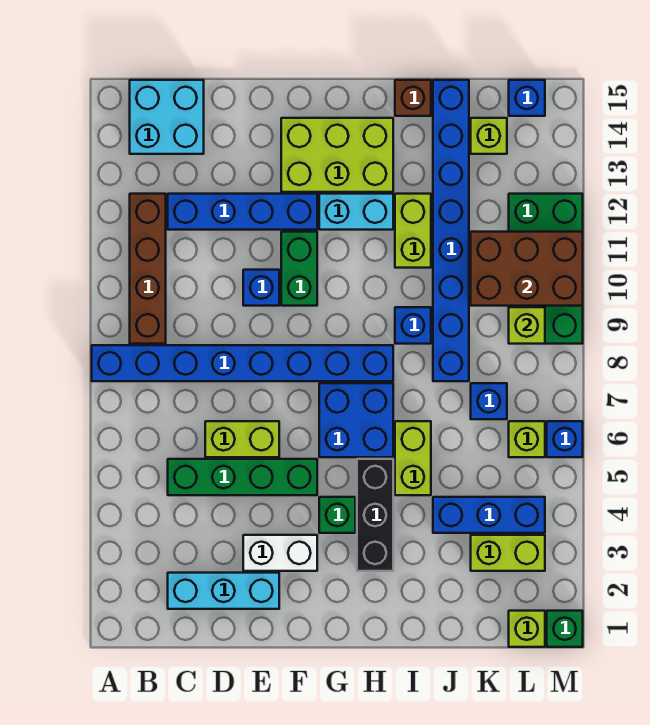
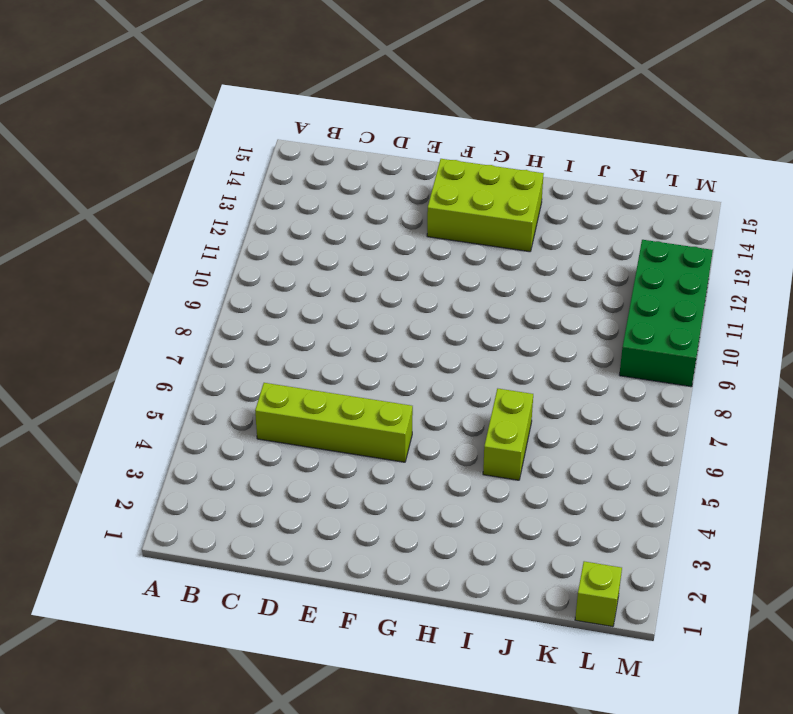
lime 1x4 brick [255,383,413,462] -> green 1x4 brick [168,459,317,495]
none -> blue 1x8 brick [92,345,393,381]
none -> brown 1x4 brick [130,194,166,344]
none -> cyan 2x2 brick [130,80,204,154]
none -> cyan 1x3 brick [168,573,279,609]

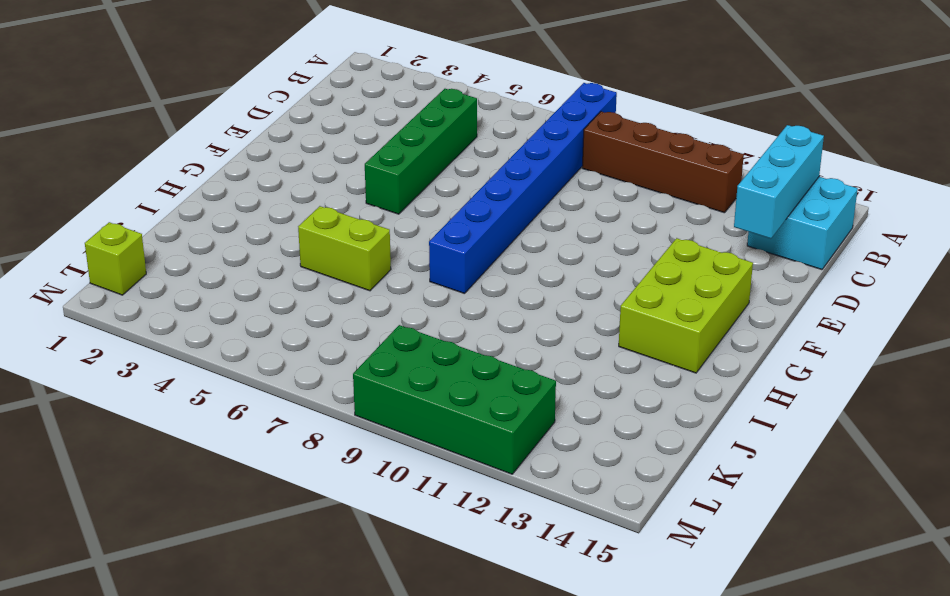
cyan 1x3 brick [734,125,824,239] -> cyan 1x3 brick moved to [168,573,279,609]
none -> blue 1x4 brick [168,194,317,230]
none -> lime 1x2 brick [205,421,279,457]
none -> white 1x2 brick [243,535,317,571]
none -> blue 1x1 brick [243,270,279,306]

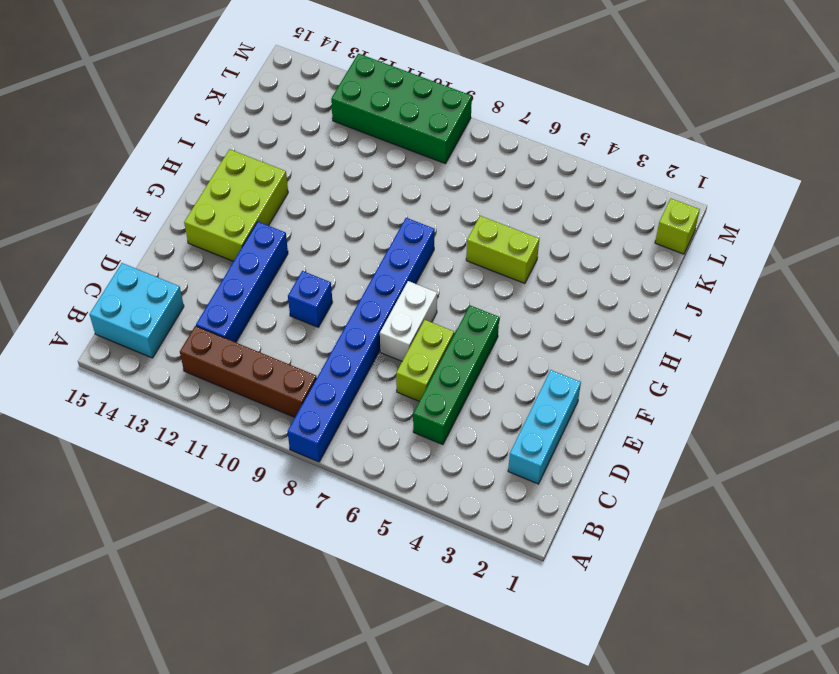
white 1x2 brick [380,281,437,361] -> white 1x2 brick moved to [243,535,317,571]
none -> green 1x2 brick [281,232,317,306]
none -> green 1x1 brick [319,497,355,533]
none -> blue 2x2 brick [319,383,393,457]
none -> cyan 1x2 brick [319,194,393,230]

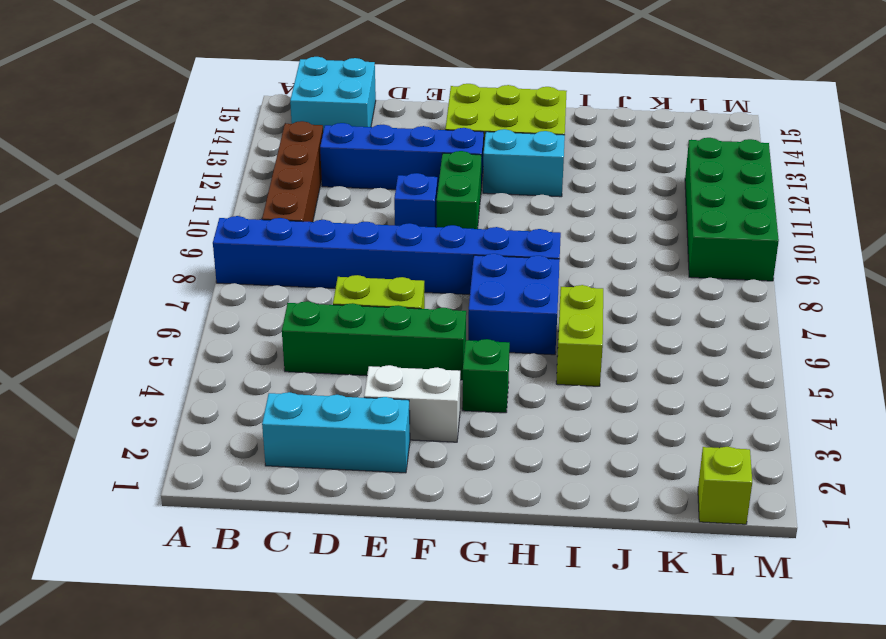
none -> black 1x3 brick [357,459,393,571]
none -> blue 1x1 brick [395,307,431,344]
none -> lime 1x2 brick [395,194,431,268]
none -> brown 1x1 brick [395,80,431,116]

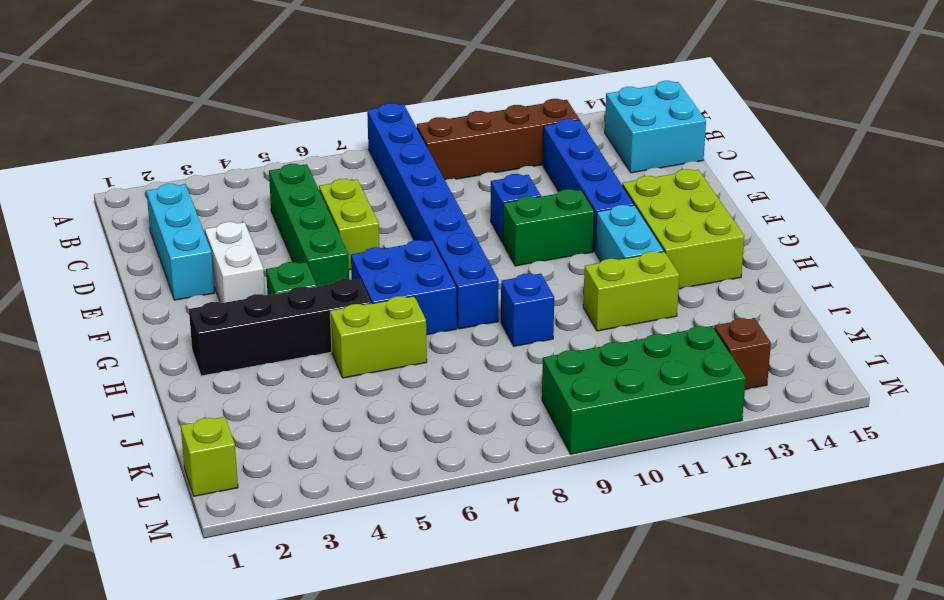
black 1x4 brick [189,279,371,376] -> black 1x3 brick [357,459,393,571]
brown 1x1 brick [714,318,771,390] -> brown 1x1 brick moved to [395,80,431,116]
none -> blue 1x3 brick [433,497,545,533]
none -> blue 1x8 brick [433,80,469,381]
none -> lime 1x2 brick [471,535,545,571]
none -> blue 1x1 brick [471,383,507,419]

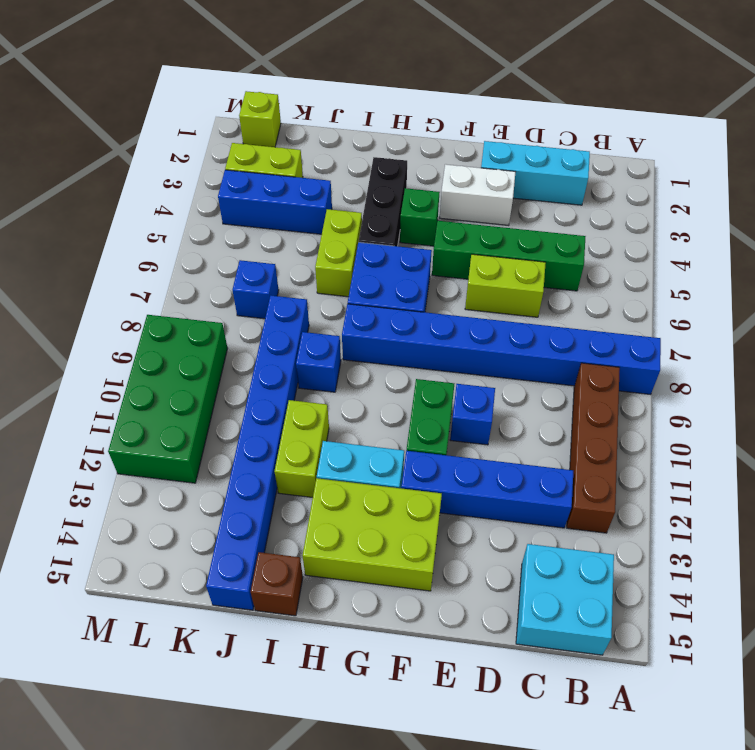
none -> lime 1x1 brick [471,118,507,154]
none -> lime 1x1 brick [509,421,545,457]
none -> blue 1x1 brick [509,80,545,116]
none -> green 1x1 brick [547,611,583,647]

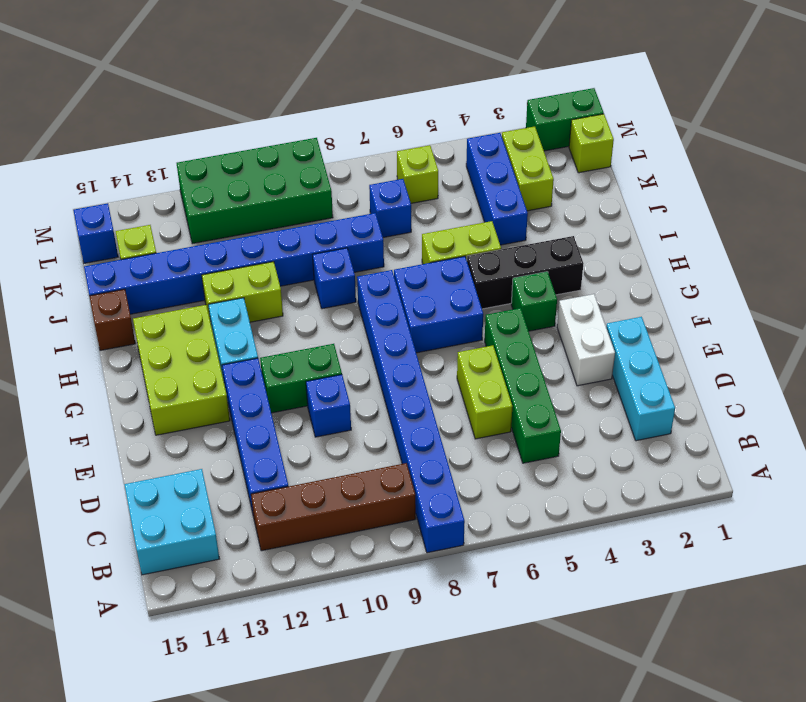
green 1x2 brick [526,88,604,151] -> green 1x1 brick [547,611,583,647]
none -> blue 1x1 brick [547,421,583,457]
none -> brown 2x3 brick [471,232,583,306]
none -> lime 1x1 brick [509,307,545,344]

